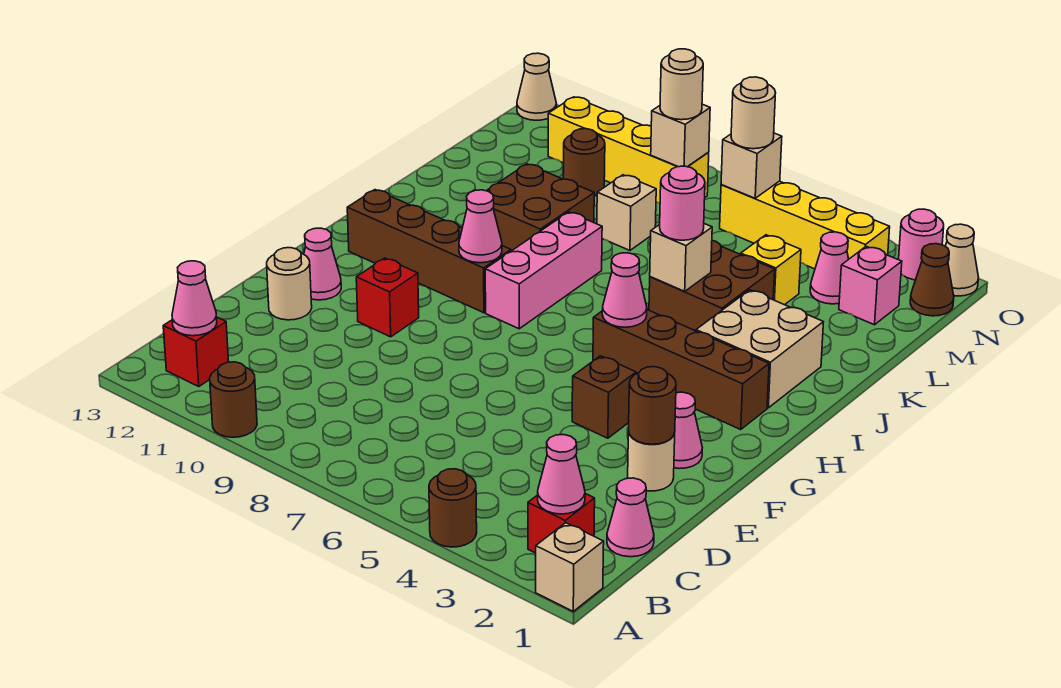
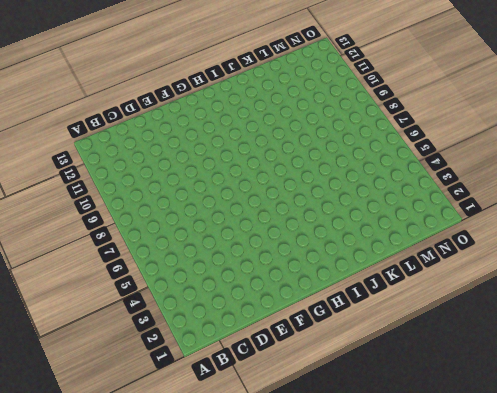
none -> tan 1x1 brick [536,523,604,611]
none -> brown 1x1 round brick [429,469,477,547]
none -> brown 1x1 round brick [210,362,257,437]
none -> red 1x1 brick [528,494,595,553]

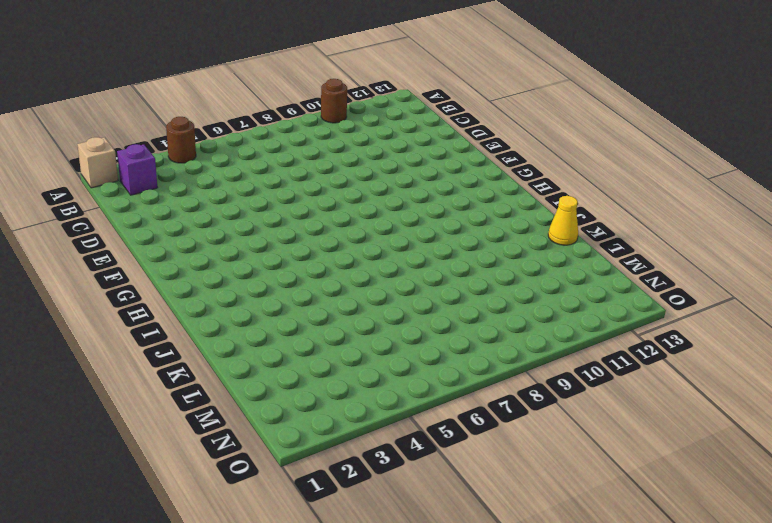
purple 1x1 brick [117,144,158,195] -> red 1x1 brick [528,494,595,553]
yellow 1x1 cone [548,196,578,245] -> none
none -> red 1x1 brick [163,317,229,386]
none -> pink 1x1 cone [607,478,654,557]
none -> tan 1x1 round brick [628,432,675,491]
none -> tan 1x1 round brick [267,248,312,320]

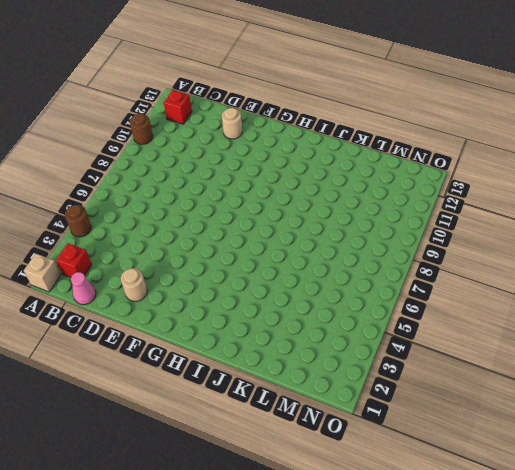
none -> pink 1x1 cone [674,392,702,469]
none -> brown 1x1 brick [572,356,636,438]
none -> red 1x1 brick [356,258,419,337]
none -> pink 1x1 cone [304,228,341,300]

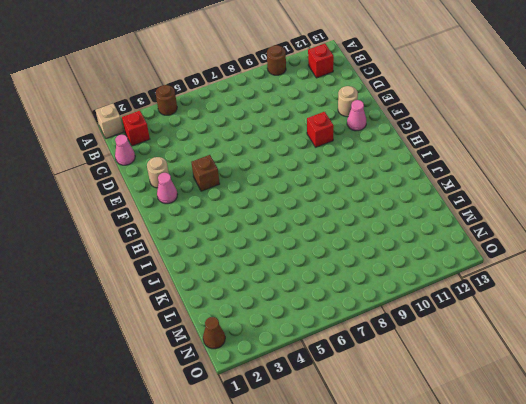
none -> brown 1x4 brick [593,310,769,429]
none -> pink 1x3 brick [485,212,602,329]
none -> brown 1x4 brick [347,190,511,313]
none -> tan 2x2 brick [696,290,823,408]

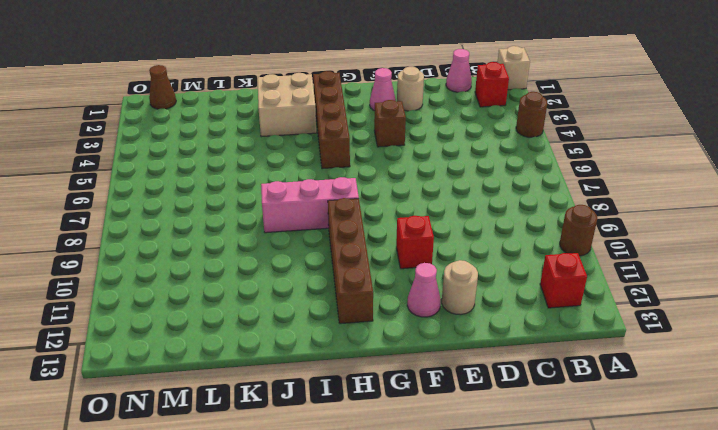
none -> brown 2x2 brick [649,241,775,331]
none -> brown 2x2 brick [487,164,594,251]
none -> yellow 1x1 brick [741,235,801,305]
none -> tan 1x1 brick [597,175,656,250]

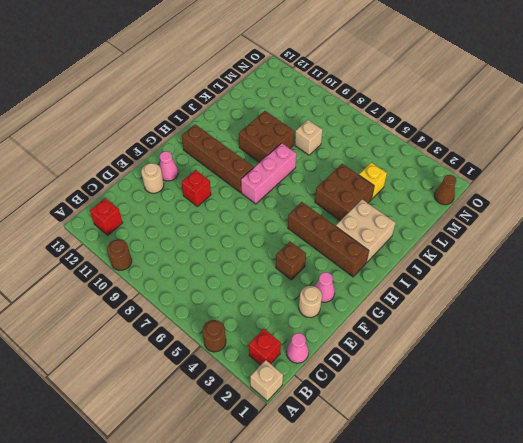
none -> pink 1x1 brick [839,247,902,325]
none -> pink 1x1 cone [810,232,849,304]
none -> brown 1x1 round brick [563,129,605,196]
none -> yellow 1x4 brick [720,181,890,269]

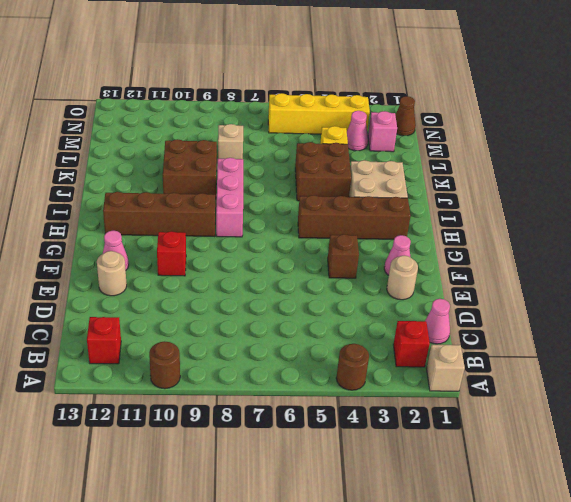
none -> brown 1x1 round brick [563,129,605,196]
none -> yellow 1x4 brick [548,97,709,203]
none -> tan 1x1 cone [945,224,979,296]
none -> pink 1x1 round brick [899,209,944,280]

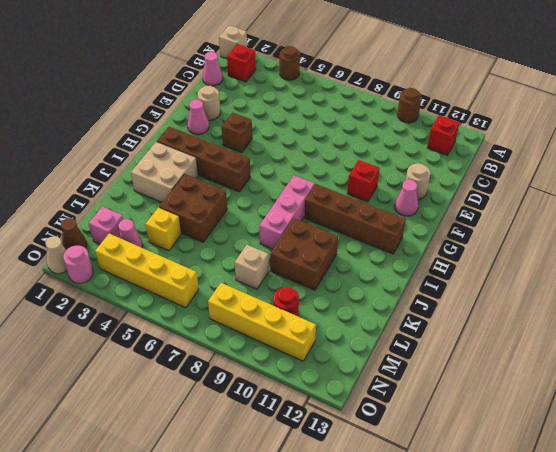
red 1x1 round brick [273,287,299,316] -> brown 1x1 round brick [563,129,605,196]
none -> tan 1x1 cone [517,53,556,120]
none -> pink 1x1 cone [538,435,585,514]
none -> pink 1x1 cone [172,261,217,336]
none -> brown 1x1 round brick [629,367,676,444]

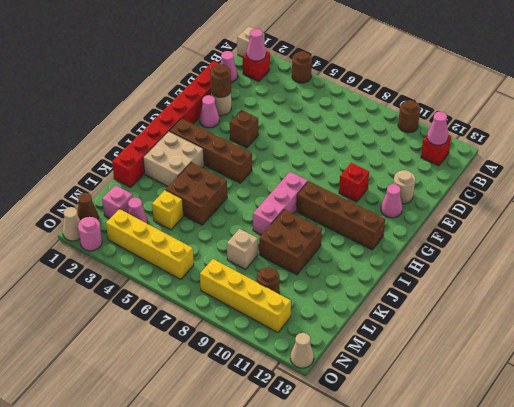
red 1x8 brick [112,61,220,187] -> none
none -> pink 1x1 cone [602,253,647,327]
none -> pink 1x1 cone [459,190,502,263]
none -> tan 1x1 brick [650,224,712,291]
none -> tan 1x1 brick [721,133,782,198]

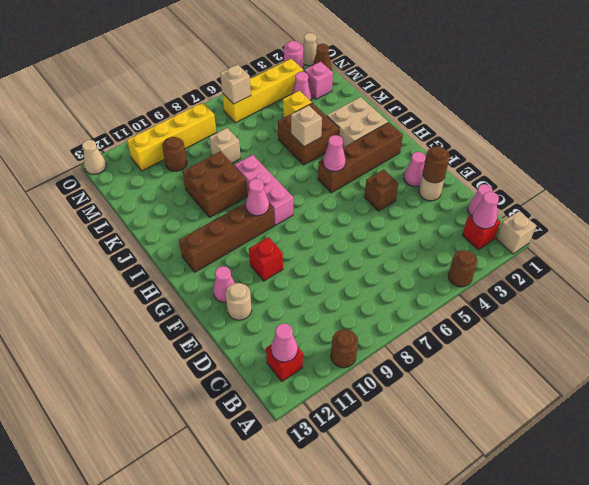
none -> tan 1x1 brick [651,104,710,167]
none -> pink 1x1 round brick [660,166,705,240]
none -> tan 1x1 round brick [731,77,776,149]
none -> tan 1x1 round brick [660,49,703,120]

